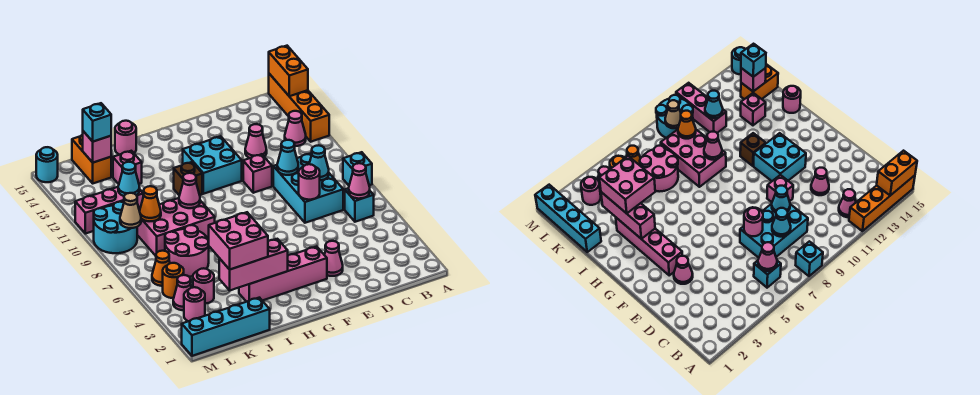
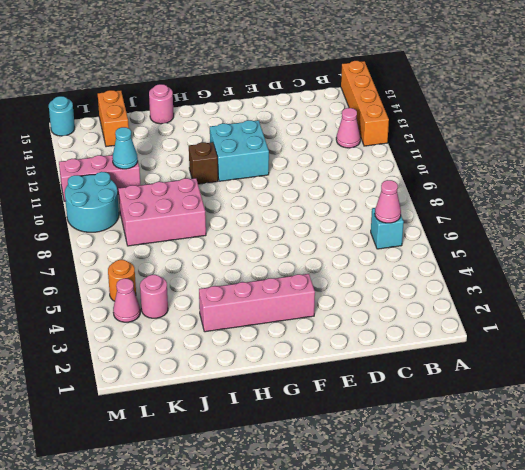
none -> cyan 1x1 brick [343,152,372,185]
none -> cyan 2x3 brick [273,153,343,223]
none -> pink 1x1 cone [245,124,267,158]
none -> pink 1x1 cone [325,241,343,276]

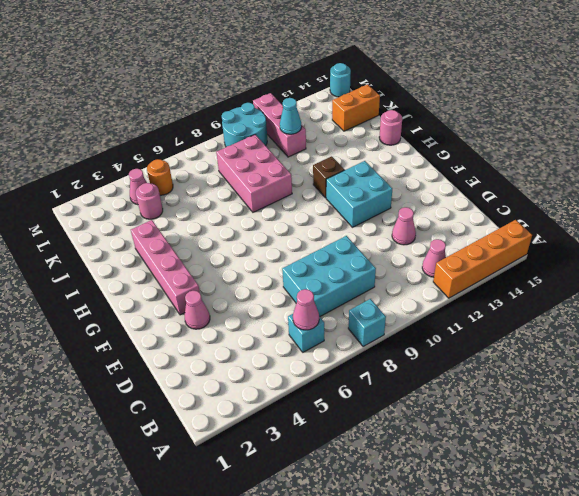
none -> pink 1x1 brick [243,154,272,193]
none -> cyan 1x4 brick [182,298,270,356]
none -> pink 2x2 round brick [165,225,209,277]
none -> pink 1x1 brick [113,151,142,184]

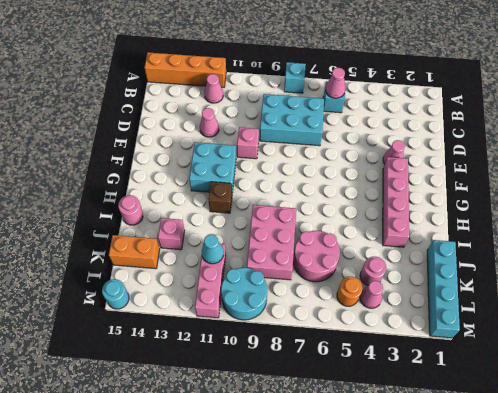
none -> pink 1x1 round brick [184,287,205,321]
none -> orange 1x1 cone [152,251,170,286]
none -> orange 1x2 brick [269,46,308,96]
none -> cyan 1x1 cone [309,145,329,181]

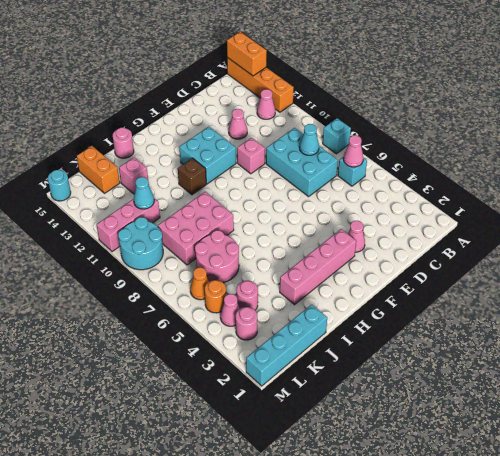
none -> pink 1x1 round brick [299,164,320,200]
none -> cyan 1x1 cone [277,140,298,175]
none -> pink 1x3 brick [219,239,288,291]
none -> pink 1x1 cone [179,173,200,208]

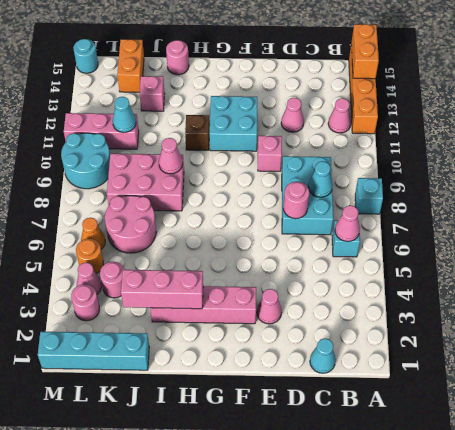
cyan 1x1 cone [310,338,336,373] -> cyan 1x1 cone moved to [277,140,298,175]
none -> orange 1x1 cone [140,186,161,221]
none -> pink 1x1 brick [83,131,111,163]
none -> tan 1x1 cone [120,193,141,228]
none -> pink 2x2 brick [209,212,268,270]

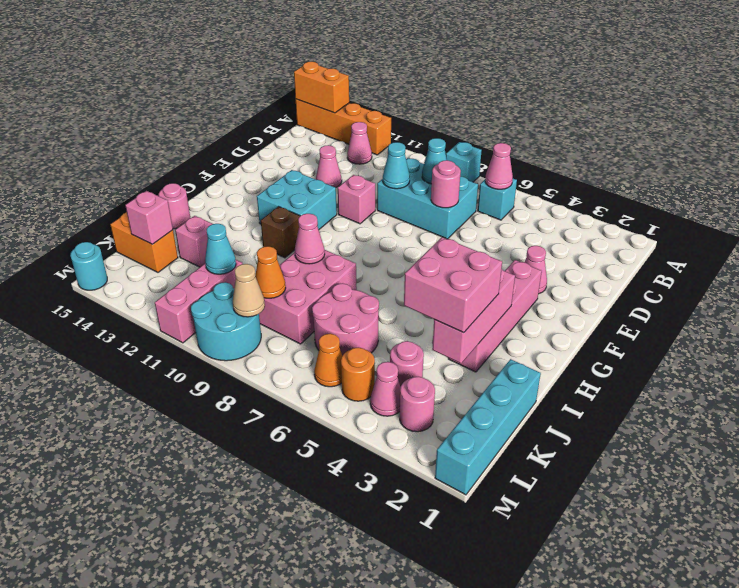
none -> cyan 1x1 brick [83,103,111,142]

